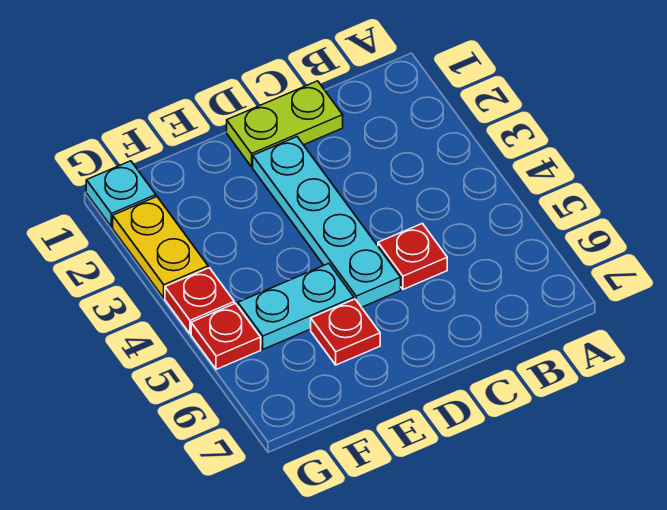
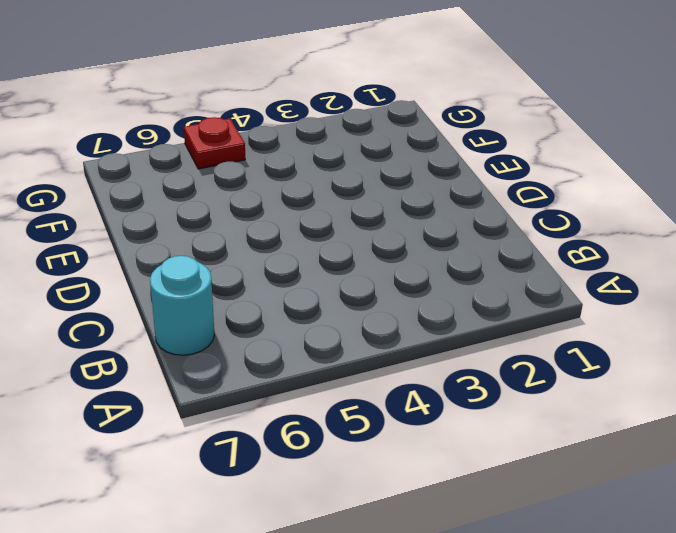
cyan 1x1 round brick [150,256,214,355] -> none
none -> lime 1x2 plate [227,81,343,167]
none -> red 1x1 plate [378,223,447,289]

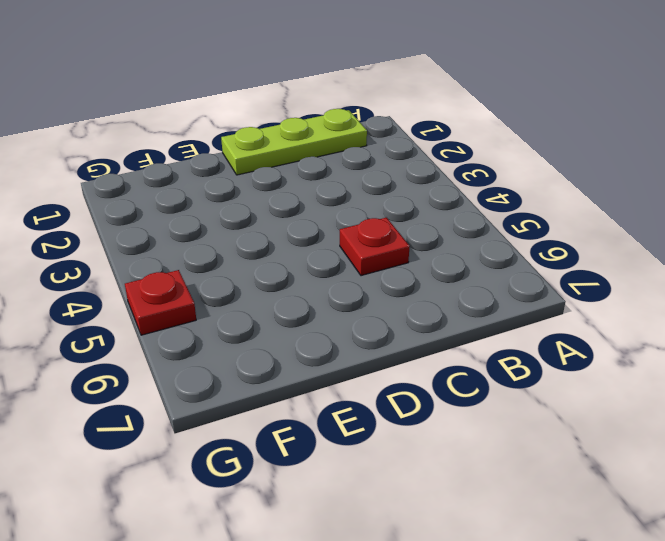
lime 1x3 plate [221,109,367,175] -> lime 1x2 plate [227,81,343,167]
none -> cyan 1x4 plate [253,137,401,307]
none -> cyan 1x2 plate [238,264,354,349]

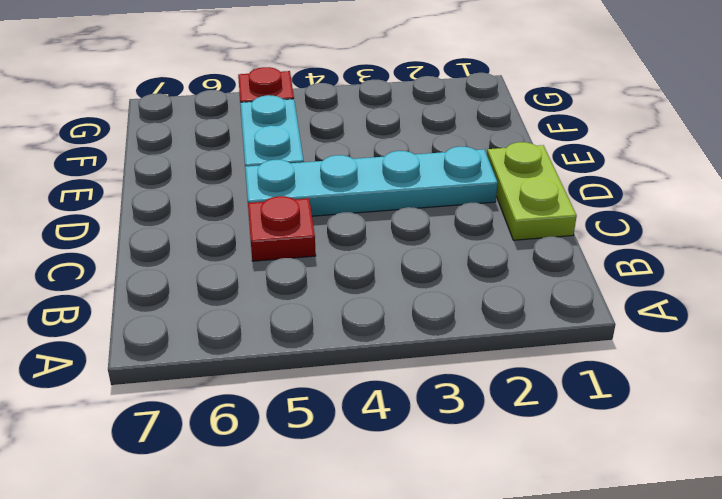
none -> red 1x1 plate [311,299,380,365]
none -> cyan 1x1 plate [86,161,156,227]

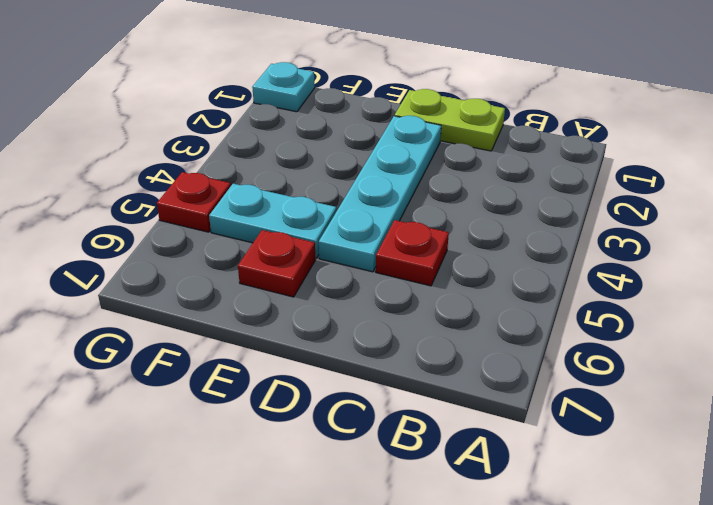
none -> yellow 1x2 plate [113,197,208,298]
none -> red 1x1 plate [165,268,234,334]

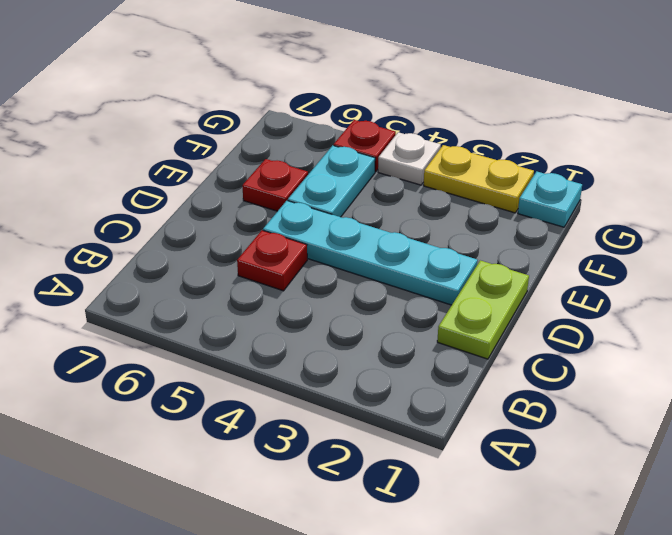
white 1x1 plate [378,132,441,185] -> red 1x1 plate [165,268,234,334]

